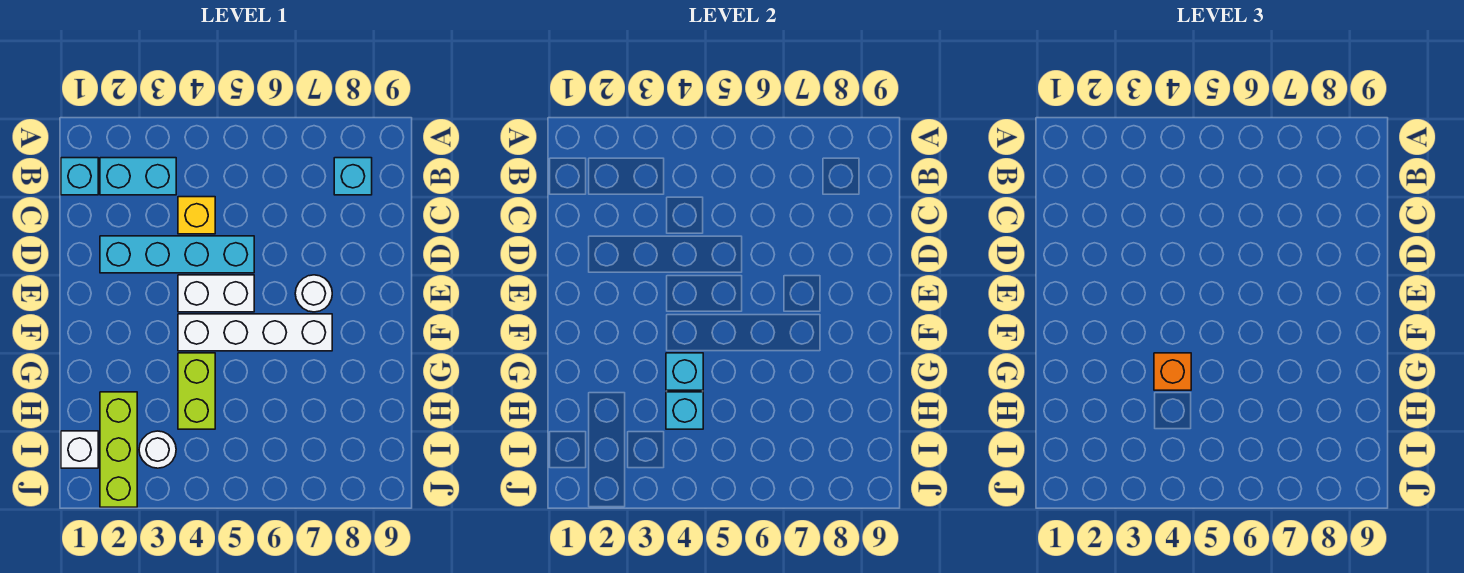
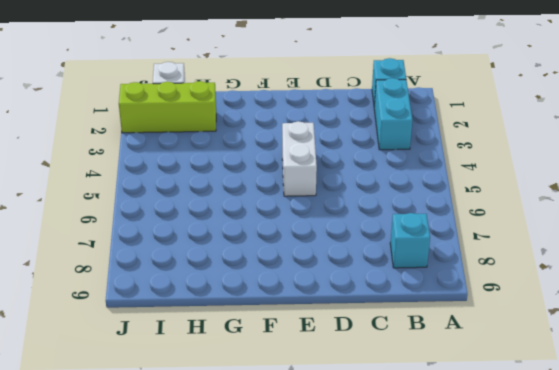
none -> yellow 1x1 brick [178,197,215,234]
none -> cyan 1x4 brick [100,236,254,273]
none -> white 1x1 round brick [295,275,332,312]

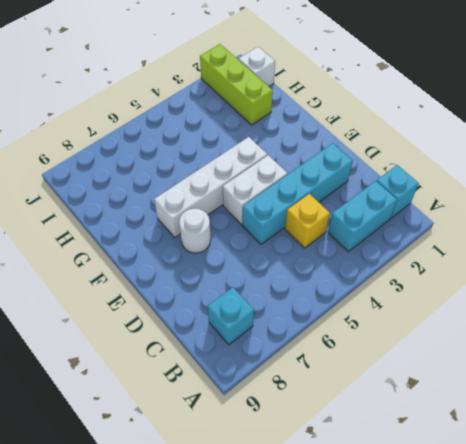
none -> lime 1x2 brick [178,353,215,429]
none -> white 1x1 round brick [139,431,176,468]
none -> cyan 1x1 brick [666,353,703,390]

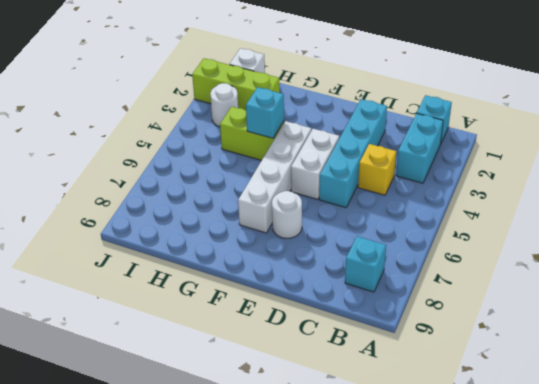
none -> cyan 1x1 brick [666,392,703,429]
none -> orange 1x1 brick [1154,353,1191,390]

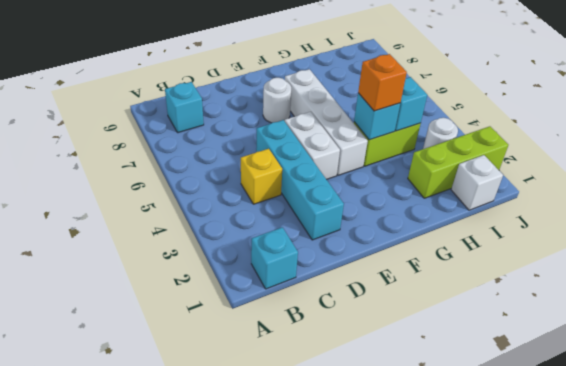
none -> cyan 1x2 brick [100,158,176,195]

